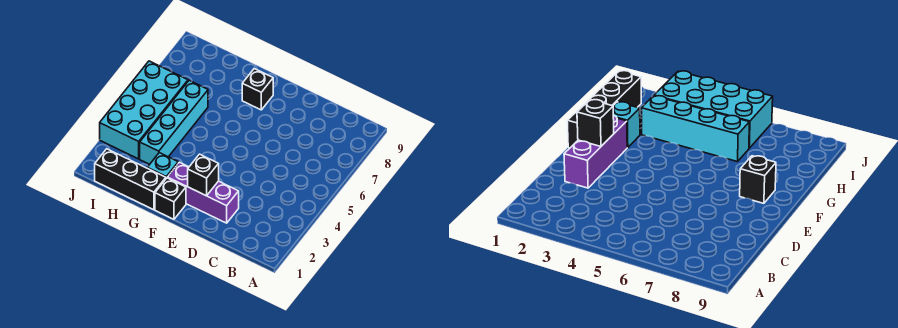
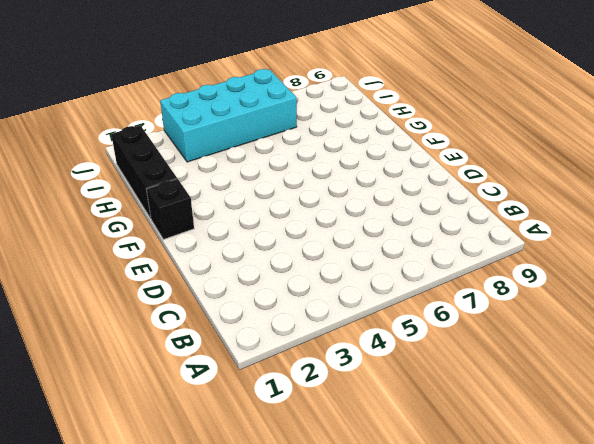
none -> purple 1x3 brick [167,162,239,223]
none -> black 1x1 brick [242,69,273,110]

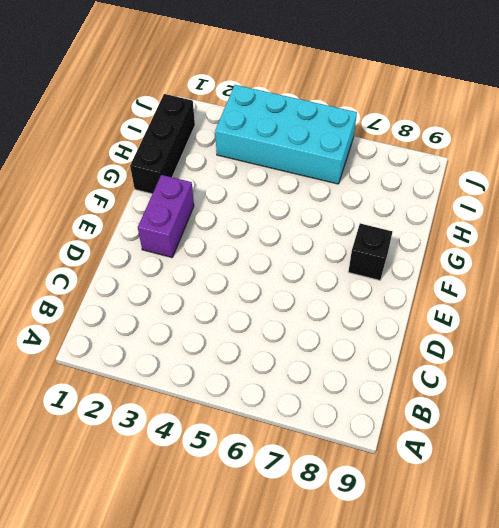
purple 1x2 brick [138,175,194,258] -> purple 1x3 brick [167,162,239,223]
none -> black 1x1 brick [155,178,186,219]
none -> cyan 1x1 brick [148,153,178,178]

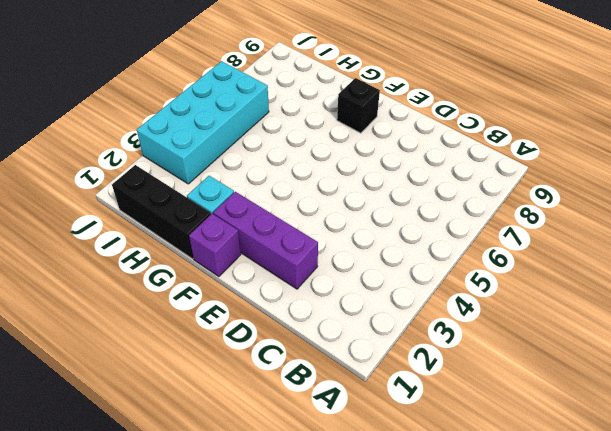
purple 1x1 brick [189,214,241,277] -> black 1x1 brick [155,178,186,219]
none -> cyan 1x4 brick [140,80,208,164]
none -> black 1x1 brick [188,154,219,196]

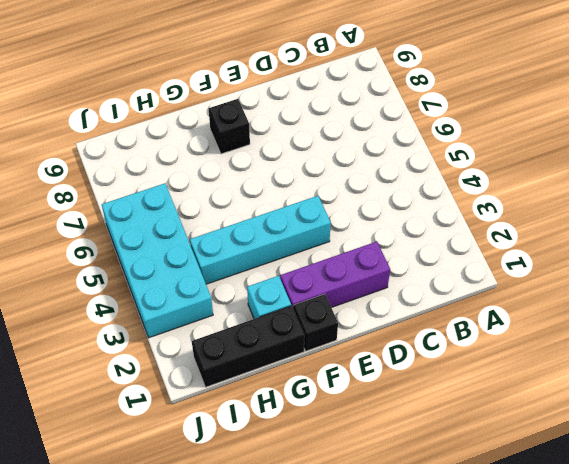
cyan 1x4 brick [190,196,331,284] -> cyan 1x4 brick turned to [140,80,208,164]
none -> black 1x1 brick [188,154,219,196]

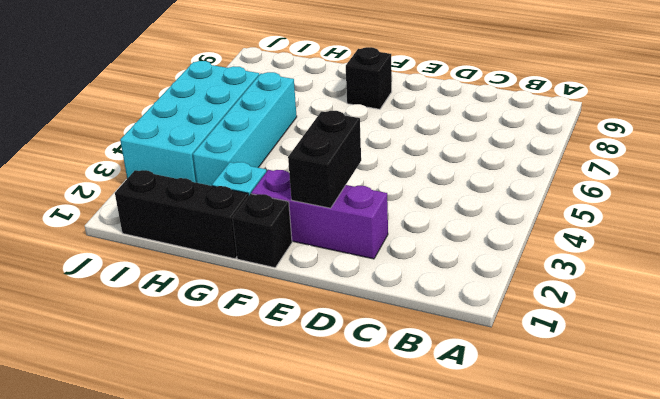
black 1x2 brick [288,111,361,208] -> black 1x1 brick [188,154,219,196]

